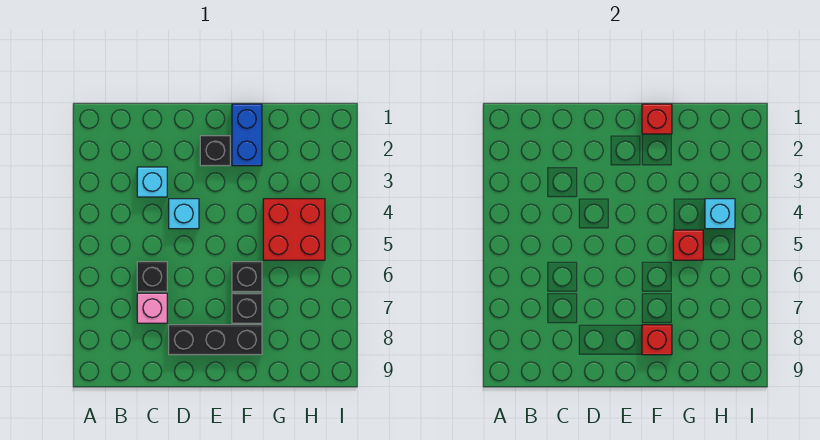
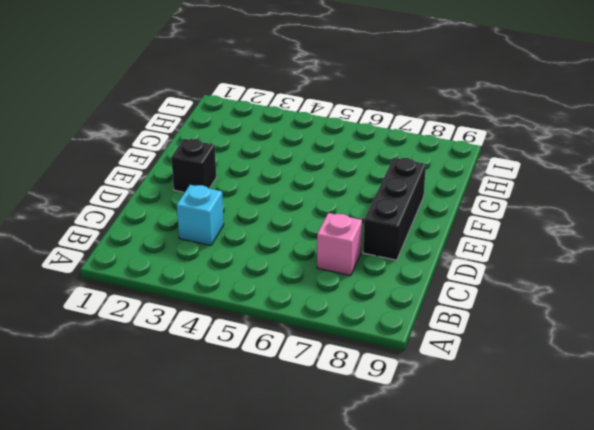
none -> black 1x1 brick [137,262,167,292]
none -> cyan 1x1 brick [169,199,199,229]
none -> blue 1x2 brick [232,104,262,166]

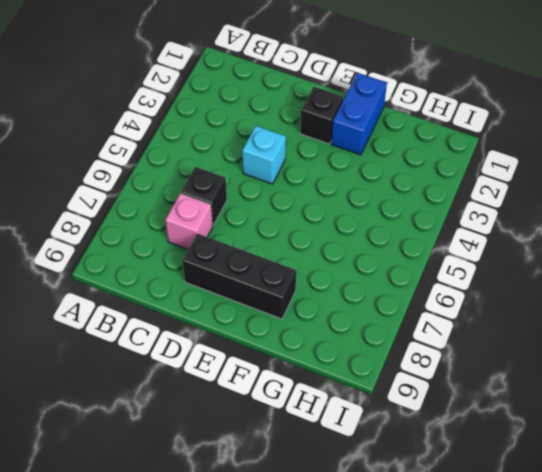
none -> cyan 1x1 brick [137,167,167,197]
none -> black 1x1 brick [232,262,262,292]
none -> black 1x1 brick [232,293,262,323]

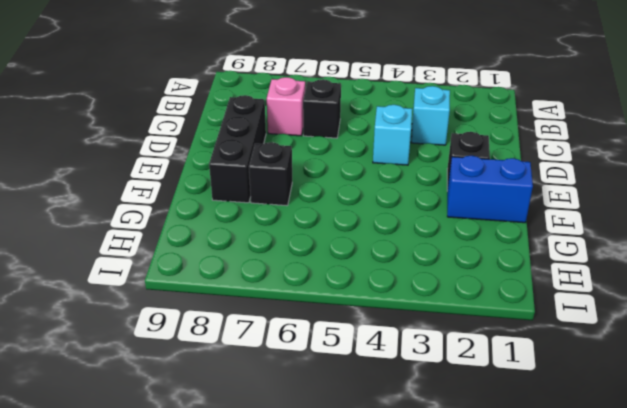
none -> black 1x1 brick [232,262,262,292]
none -> red 2x2 brick [263,199,325,260]
none -> red 1x1 brick [642,104,672,134]

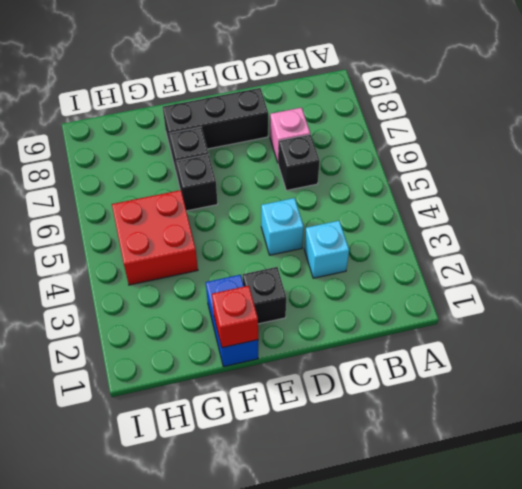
none -> red 1x1 brick [642,325,672,355]
none -> red 1x1 brick [673,230,703,260]
none -> cyan 1x1 brick [705,199,735,229]

